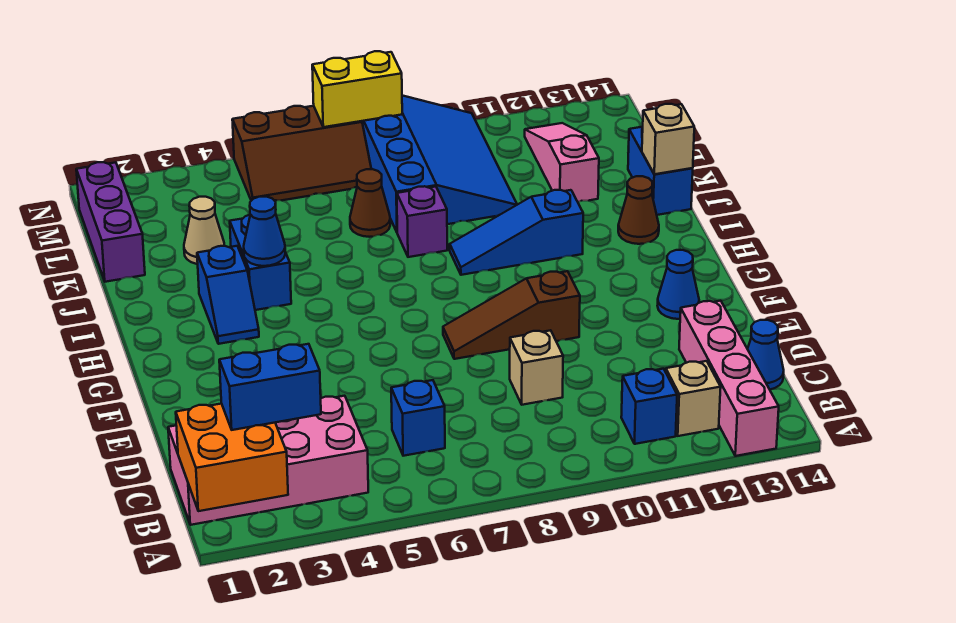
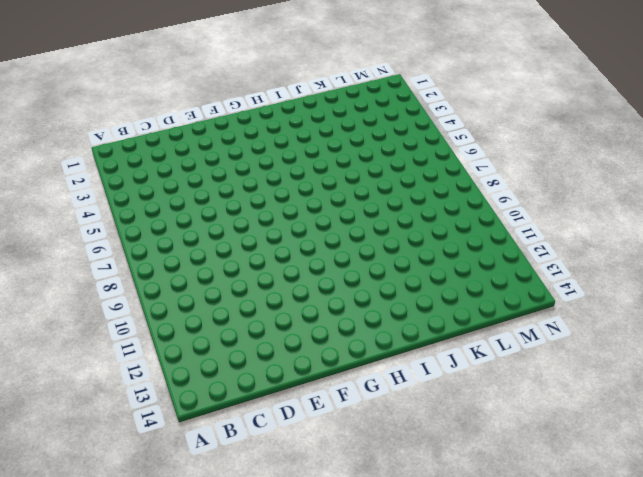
none -> pink 1x4 brick [679,301,779,456]
none -> pink 2x4 brick [168,396,368,525]
none -> blue 1x1 brick [621,369,677,444]

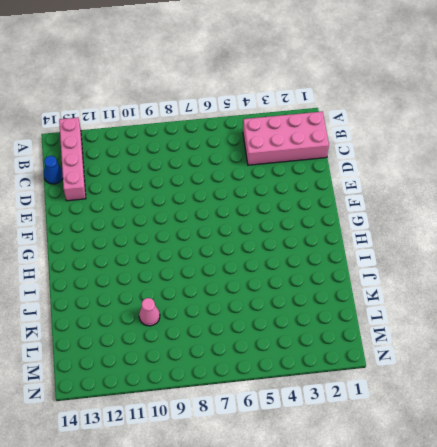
pink 1x1 cone [139,298,160,326] -> blue 3x4 slope [362,96,517,232]
none -> blue 1x1 brick [621,369,677,444]
none -> tan 1x1 brick [666,361,721,436]
none -> blue 1x1 brick [391,380,445,456]

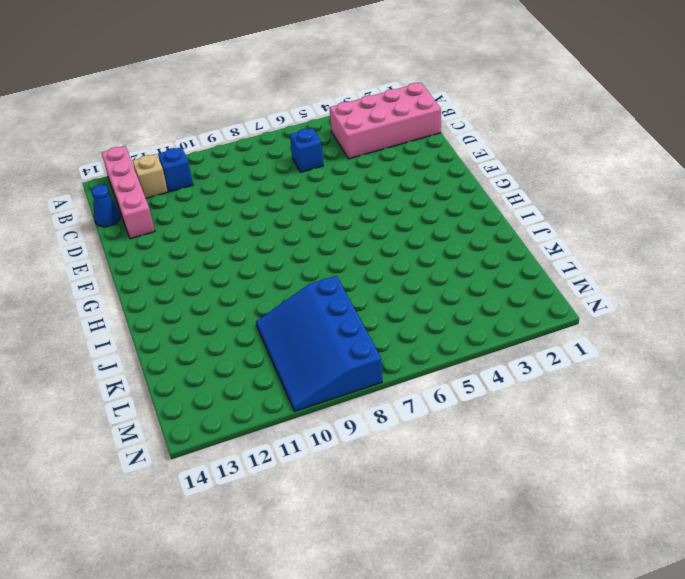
none -> tan 1x1 brick [510,330,563,405]
none -> brown 1x3 slope [443,271,580,359]
none -> blue 1x1 cone [657,250,699,319]

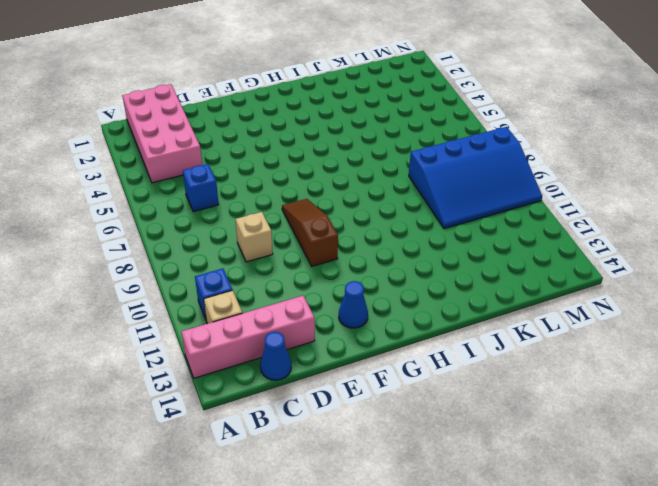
none -> blue 1x2 slope [197,246,259,344]
none -> blue 1x2 brick [230,215,291,310]
none -> blue 1x3 slope [450,190,583,275]

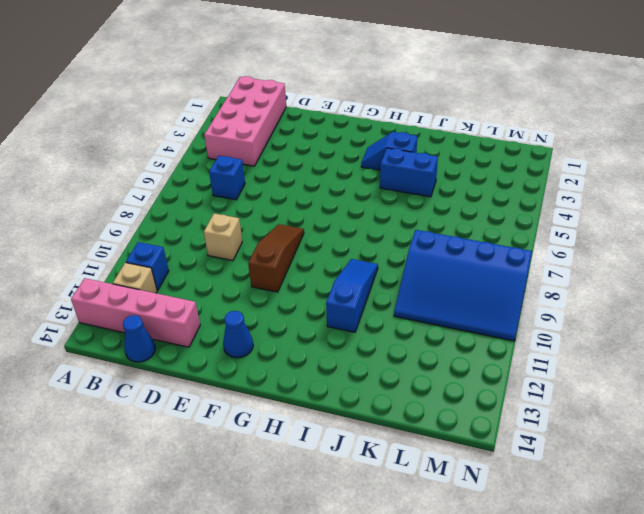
none -> brown 1x1 cone [618,176,659,244]
none -> purple 1x1 brick [397,186,447,257]
none -> blue 1x2 brick [628,127,693,215]

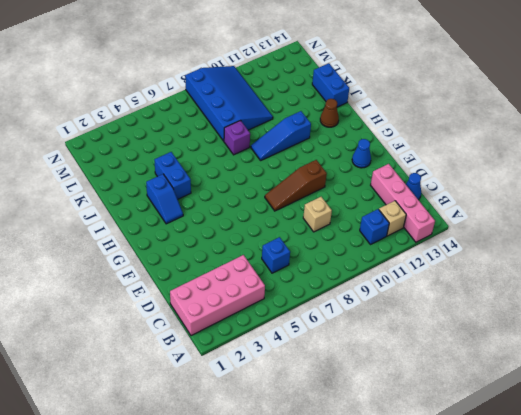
none -> purple 1x3 brick [76,162,145,282]
none -> tan 1x1 cone [184,197,225,264]
none -> brown 1x1 cone [350,169,390,237]

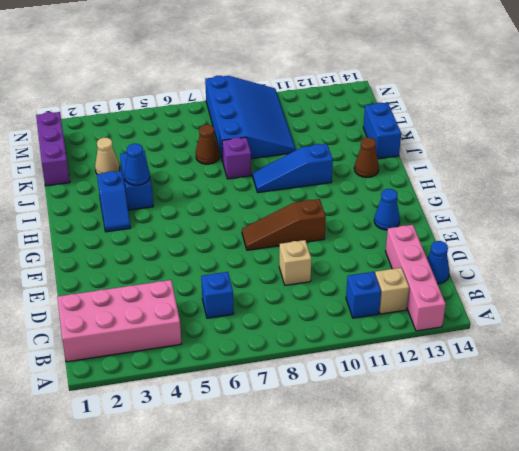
none -> pink 1x3 slope [525,123,599,202]
none -> brown 2x3 slope [232,106,371,201]
none -> orange 2x2 brick [176,404,288,511]

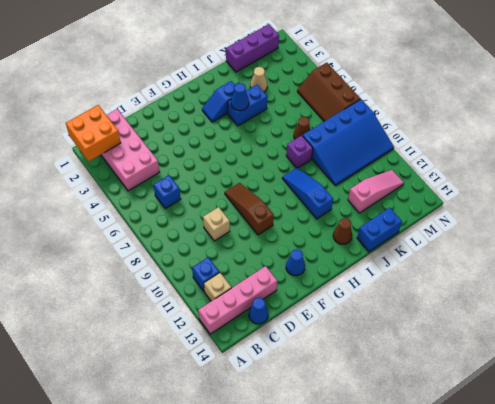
none -> tan 1x1 brick [642,104,694,174]
none -> yellow 1x2 brick [312,51,402,127]
none -> blue 1x2 brick [219,344,321,430]

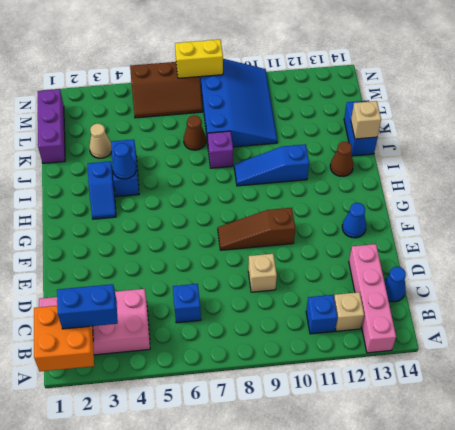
none -> pink 1x3 slope [525,123,599,202]

